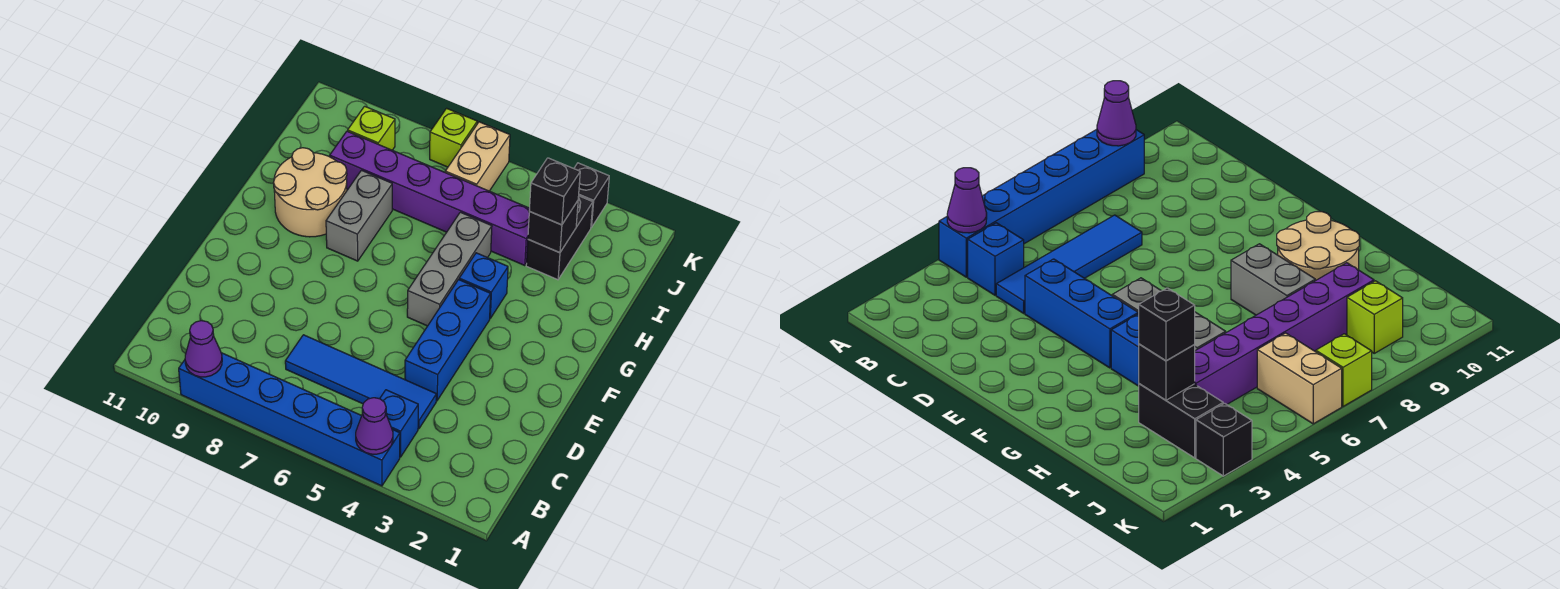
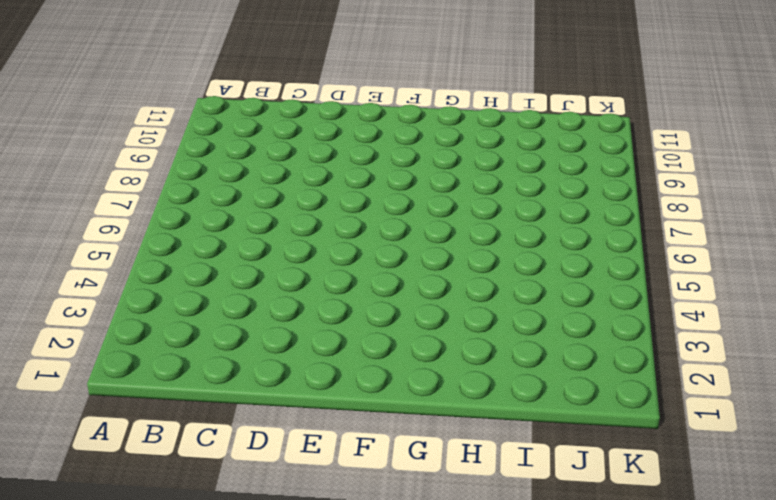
none -> blue 1x6 brick [179,353,400,486]
none -> blue 1x1 brick [380,390,418,457]
none -> blue 1x4 tile [285,335,436,429]

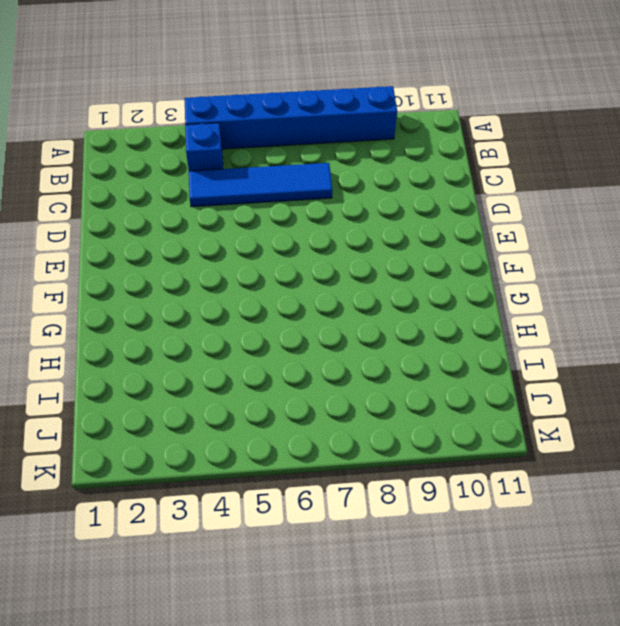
none -> blue 1x3 brick [405,280,491,401]
none -> grey 1x3 brick [407,212,492,326]
none -> blue 1x1 brick [459,253,508,318]

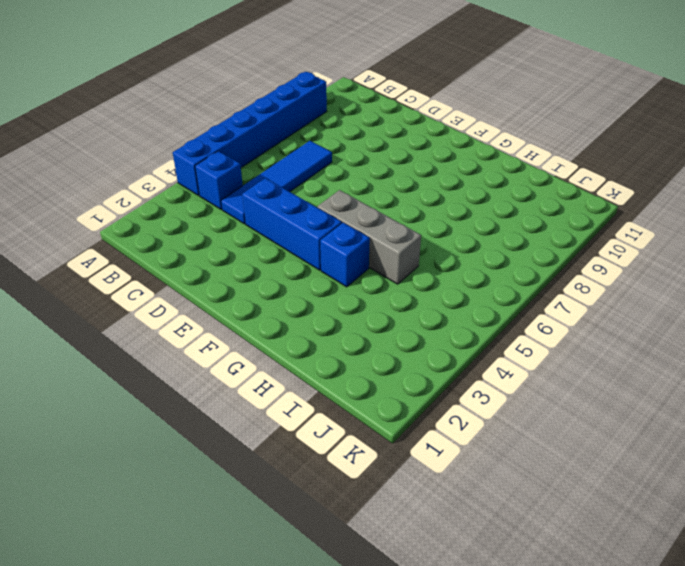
none -> grey 1x2 brick [326,170,392,261]
none -> tan 2x2 round brick [274,148,347,237]
none -> black 1x2 brick [526,196,593,280]

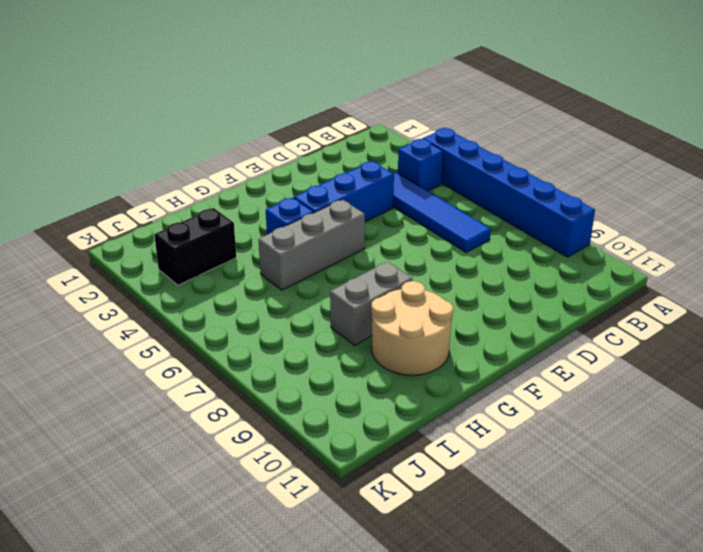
none -> purple 1x6 brick [330,131,530,265]
none -> tan 1x2 brick [445,122,510,191]
none -> lime 1x1 brick [348,106,395,150]

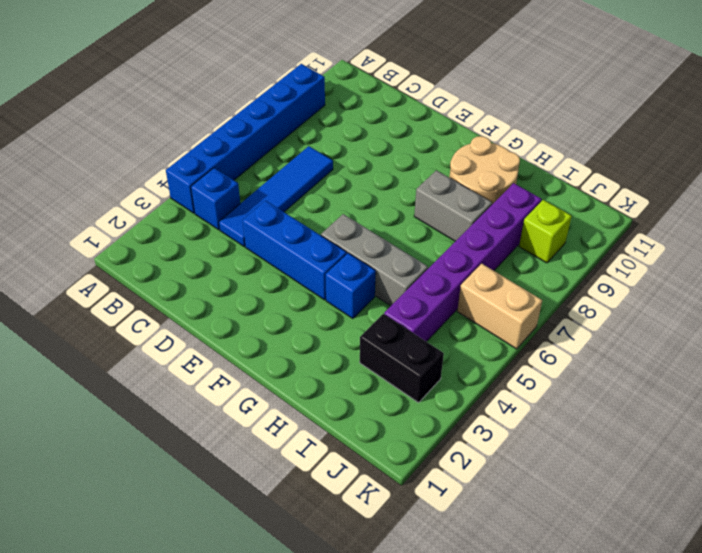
none -> black 1x1 brick [574,163,609,228]
none -> lime 1x1 brick [430,108,477,167]
none -> purple 1x1 cone [356,398,393,454]

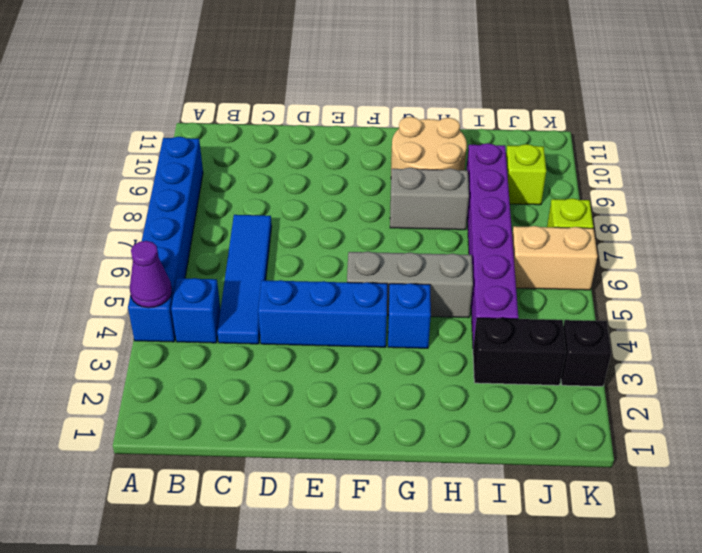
none -> purple 1x1 cone [185,321,222,377]
none -> black 1x1 brick [528,201,578,253]
none -> black 1x1 brick [529,158,580,225]

